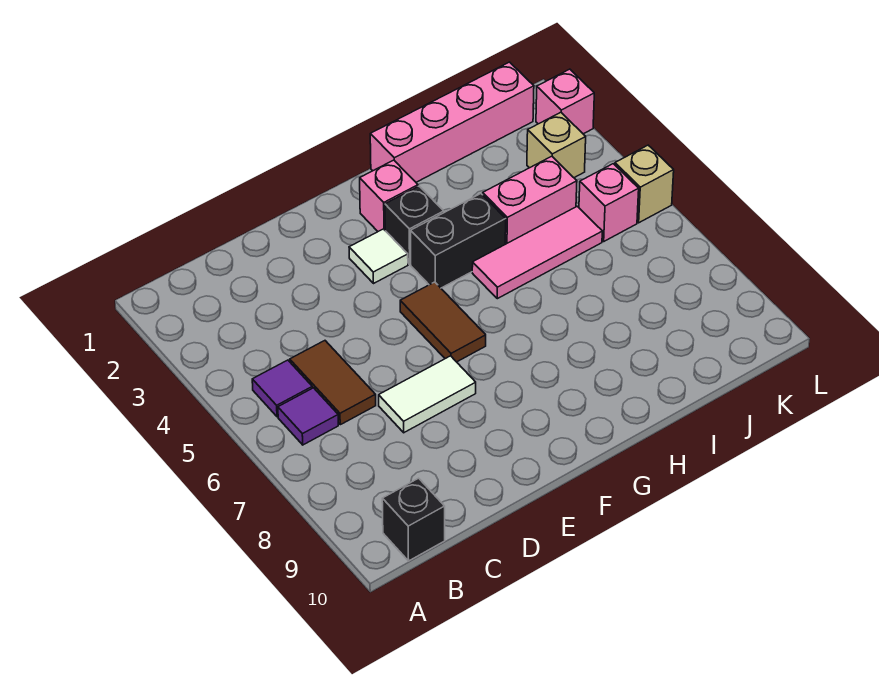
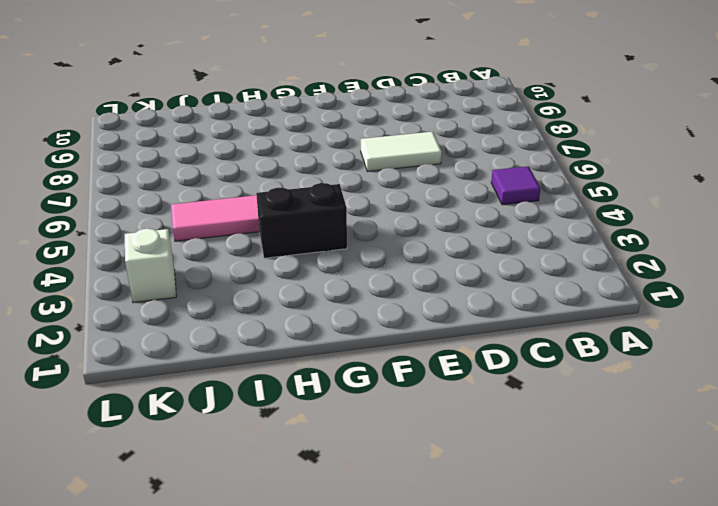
white 1x1 brick [125,229,176,303] -> tan 1x1 brick [527,112,586,178]
none -> purple 1x1 tile [278,388,338,445]
none -> black 1x1 brick [382,478,445,561]
none -> brown 1x2 tile [290,341,376,425]

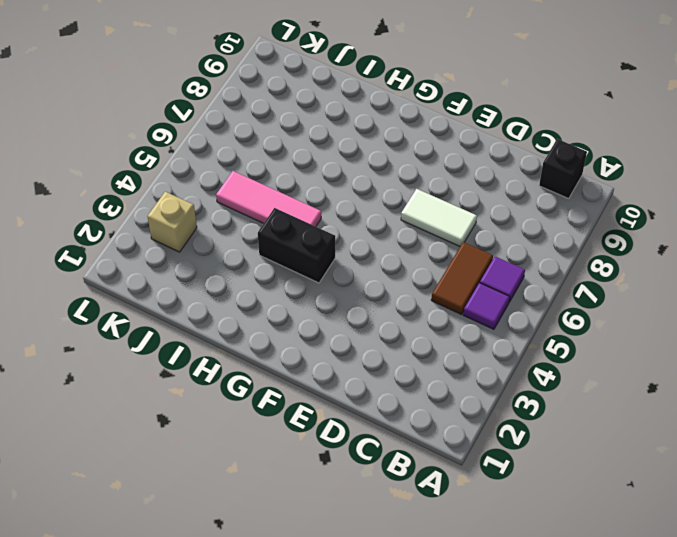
none -> white 1x1 tile [349,229,408,283]
none -> brown 1x2 tile [400,282,486,362]
none -> pink 1x1 brick [360,160,418,231]

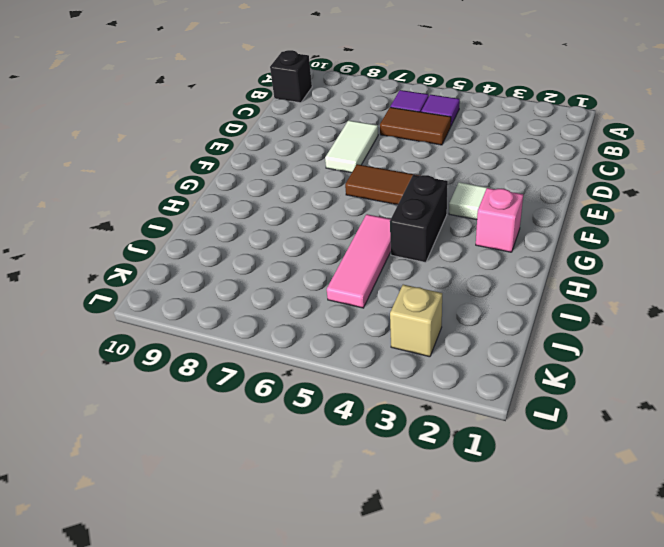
none -> black 1x1 brick [385,186,444,264]
none -> pink 1x4 brick [370,62,534,182]
none -> pink 1x2 brick [483,156,577,244]

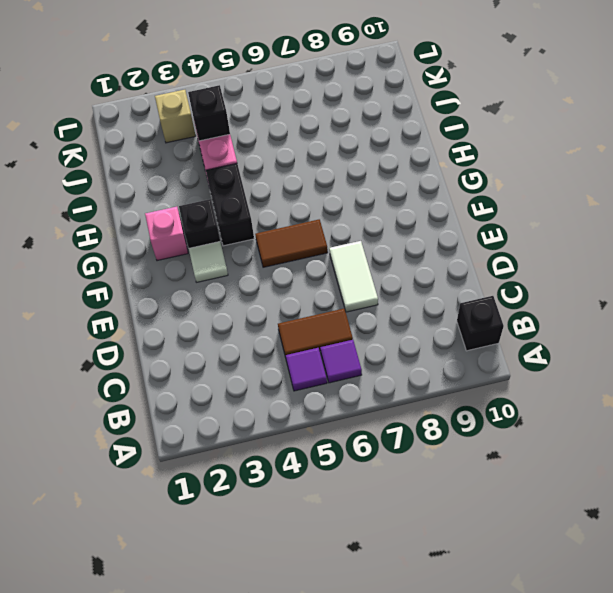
black 1x1 brick [188,85,230,141] -> none
none -> pink 1x4 brick [370,62,534,182]
none -> pink 1x3 tile [472,206,602,299]
none -> pink 1x1 brick [579,164,639,241]

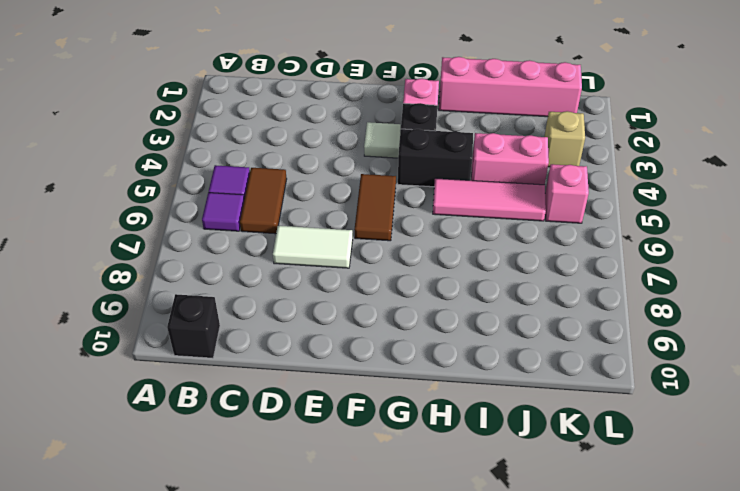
none -> pink 1x1 brick [536,69,594,134]
none -> tan 1x1 brick [615,145,674,223]

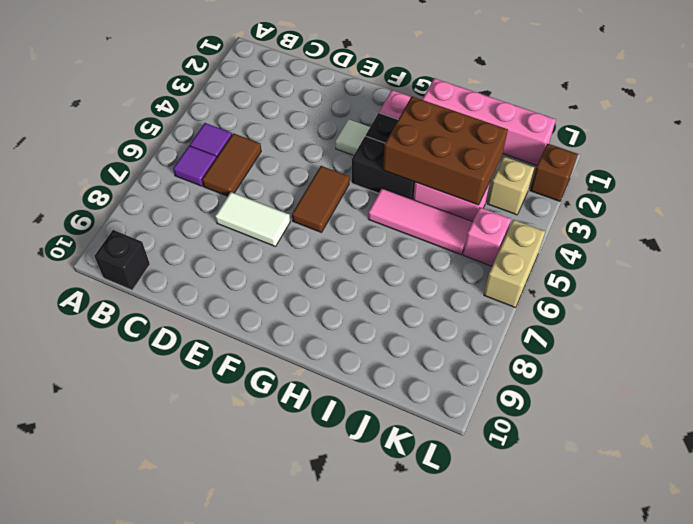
brown 2x3 brick [383,96,508,205] -> none
brown 1x1 brick [530,144,578,201] -> pink 1x1 brick [536,69,594,134]
tan 1x2 brick [484,220,545,308] -> tan 1x1 brick [615,145,674,223]

